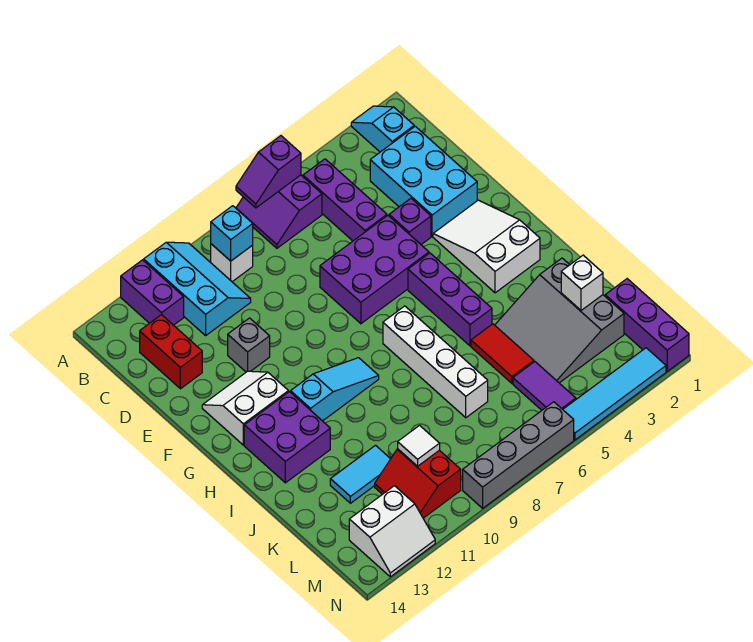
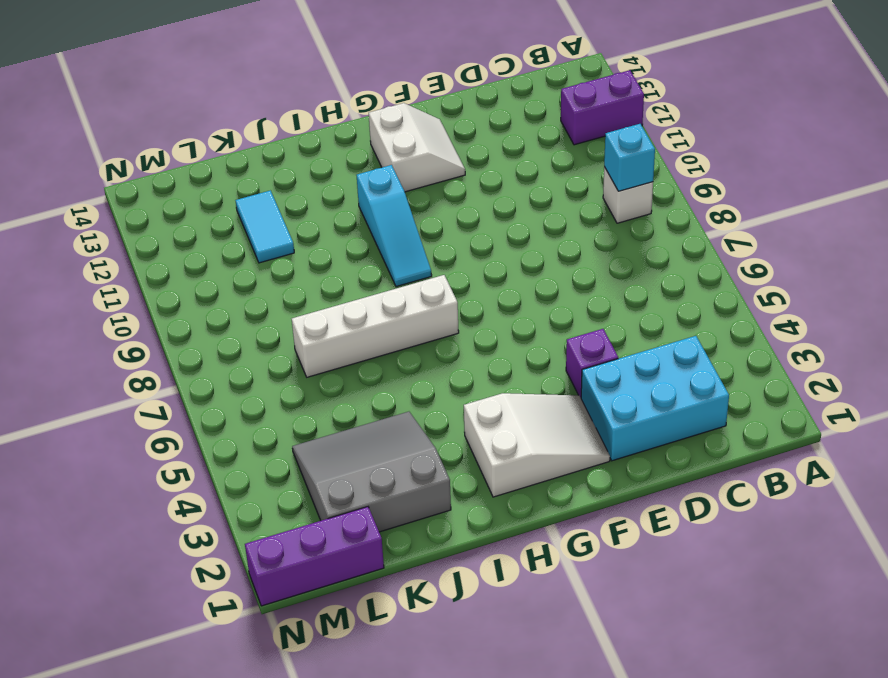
none -> cyan 1x2 slope [351,106,414,152]
none -> purple 2x2 slope [236,175,322,248]
none -> cyan 2x3 slope [144,242,251,336]
none -> purple 1x3 brick [303,159,387,241]

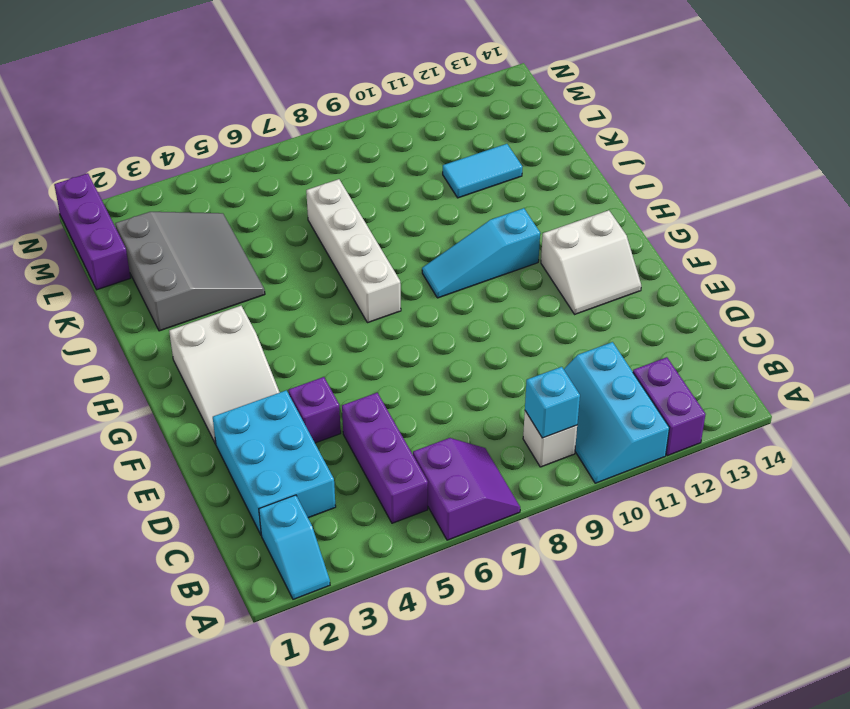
none -> red 1x2 brick [140,315,202,389]
none -> purple 2x3 brick [320,216,429,324]
none -> grey 1x1 brick [228,318,270,372]
none -> purple 1x3 brick [408,253,492,346]

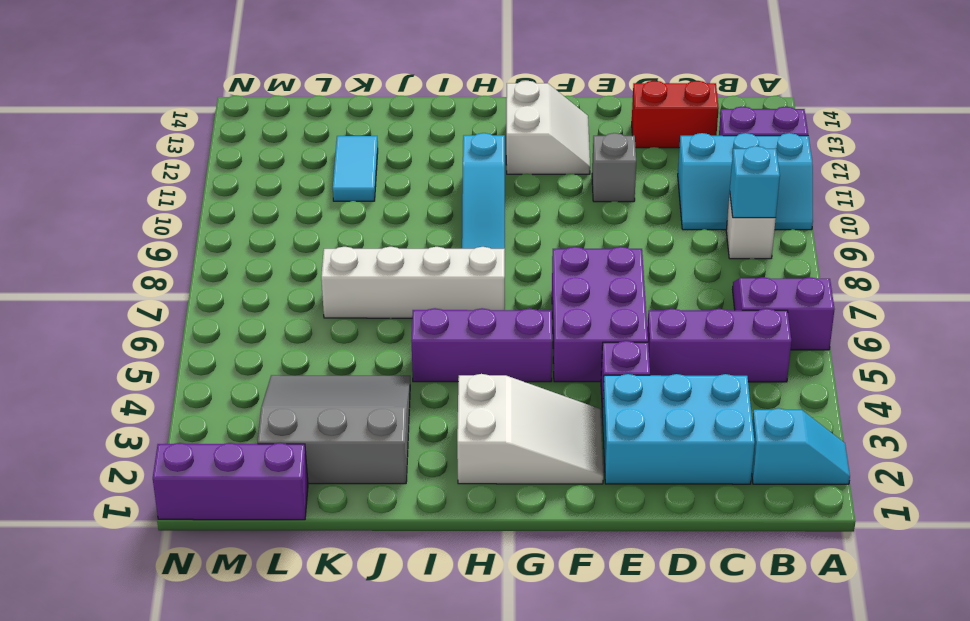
none -> purple 2x2 brick [244,392,330,483]
none -> red 1x2 tile [471,324,534,383]
none -> purple 1x2 tile [513,362,576,410]
none -> red 2x2 slope [375,449,461,518]

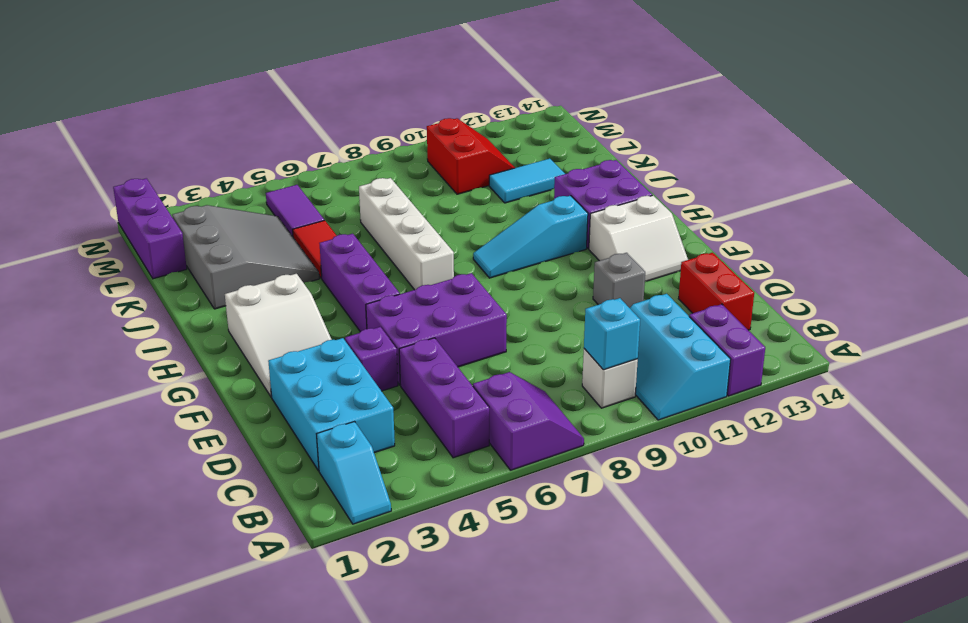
none -> white 2x2 slope [349,486,435,577]
none -> cyan 1x4 tile [563,348,666,440]
none -> grey 1x4 brick [463,402,574,508]
none -> purple 1x2 slope [236,136,301,208]

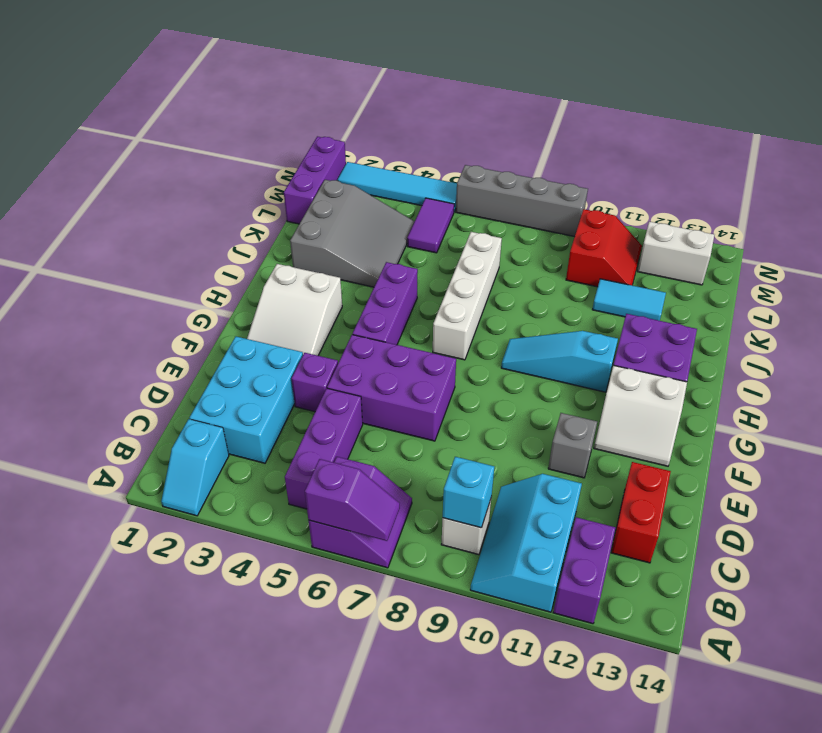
none -> red 1x2 tile [471,324,534,383]
none -> white 1x1 brick [561,255,603,310]
none -> white 1x1 tile [398,425,440,466]

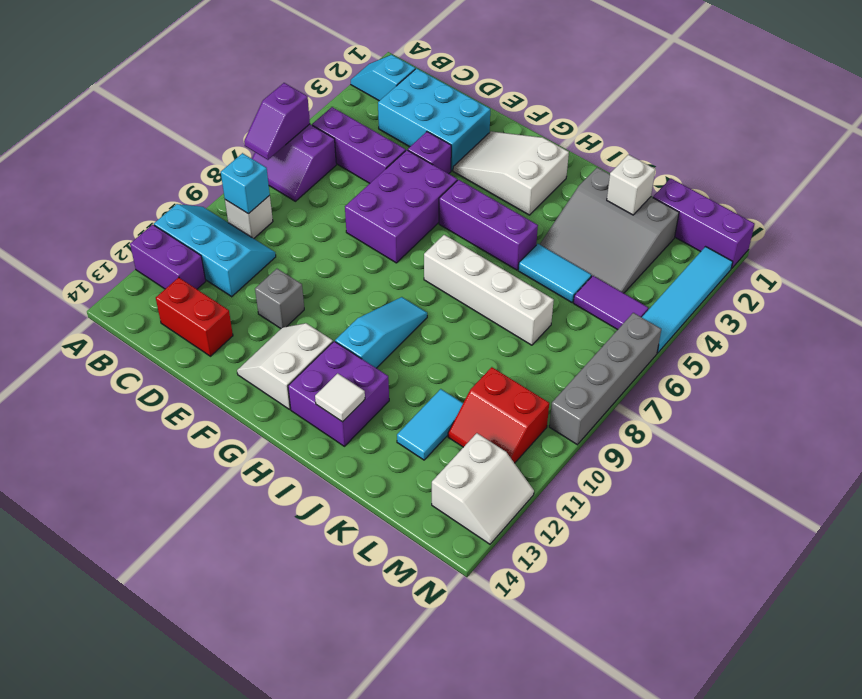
white 1x1 tile [315,373,365,422] -> white 1x1 tile moved to [398,425,440,466]
cyan 1x2 tile [518,244,591,302] -> red 1x2 tile [471,324,534,383]

